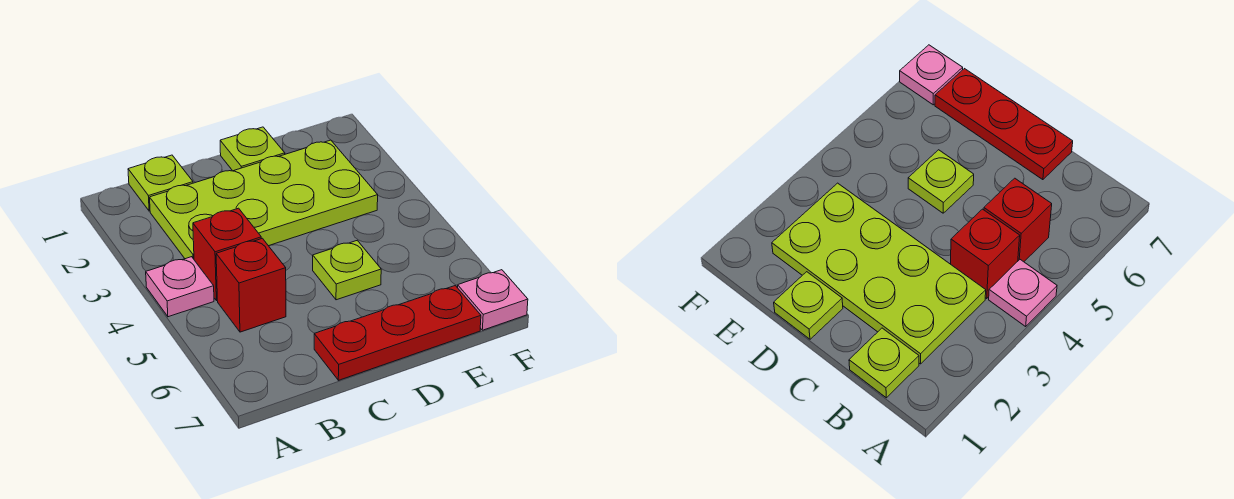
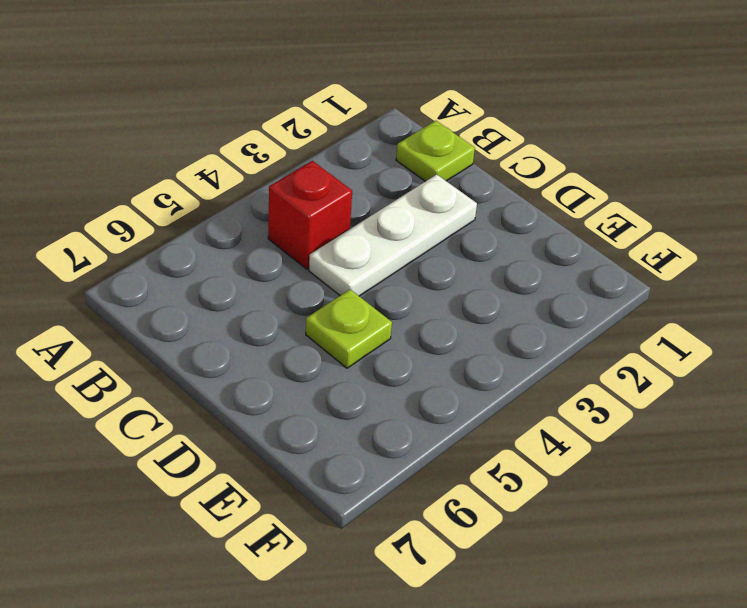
white 1x3 plate [309,174,477,296] -> lime 2x4 plate [150,140,378,259]
none -> pink 1x1 plate [146,257,214,317]
none -> red 1x1 brick [216,238,286,332]

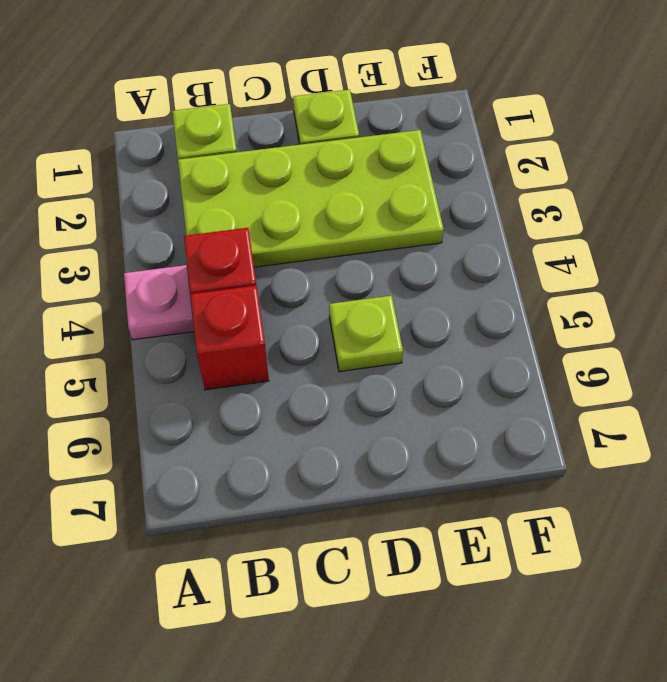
none -> red 1x3 plate [314,286,481,380]
none -> pink 1x1 plate [458,270,528,330]

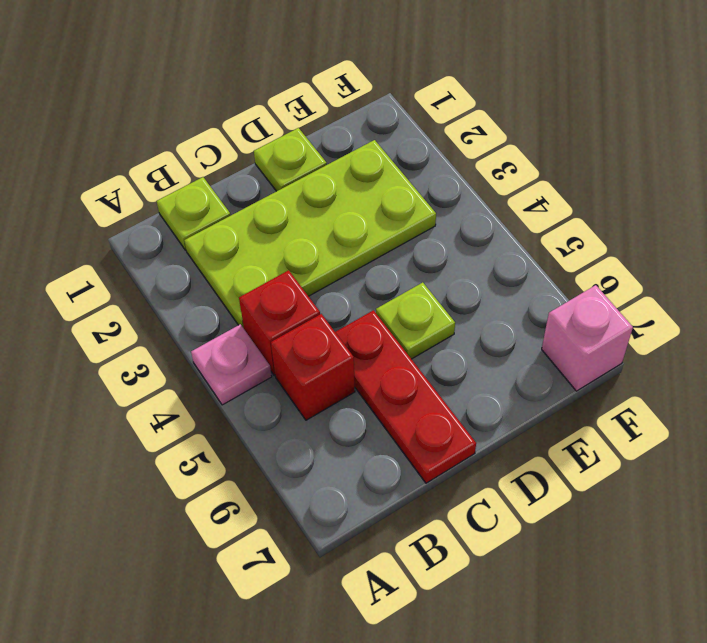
red 1x3 plate [335,310,476,483] -> red 1x3 plate turned to [314,286,481,380]
pink 1x1 brick [542,285,633,391] -> pink 1x1 plate [458,270,528,330]

